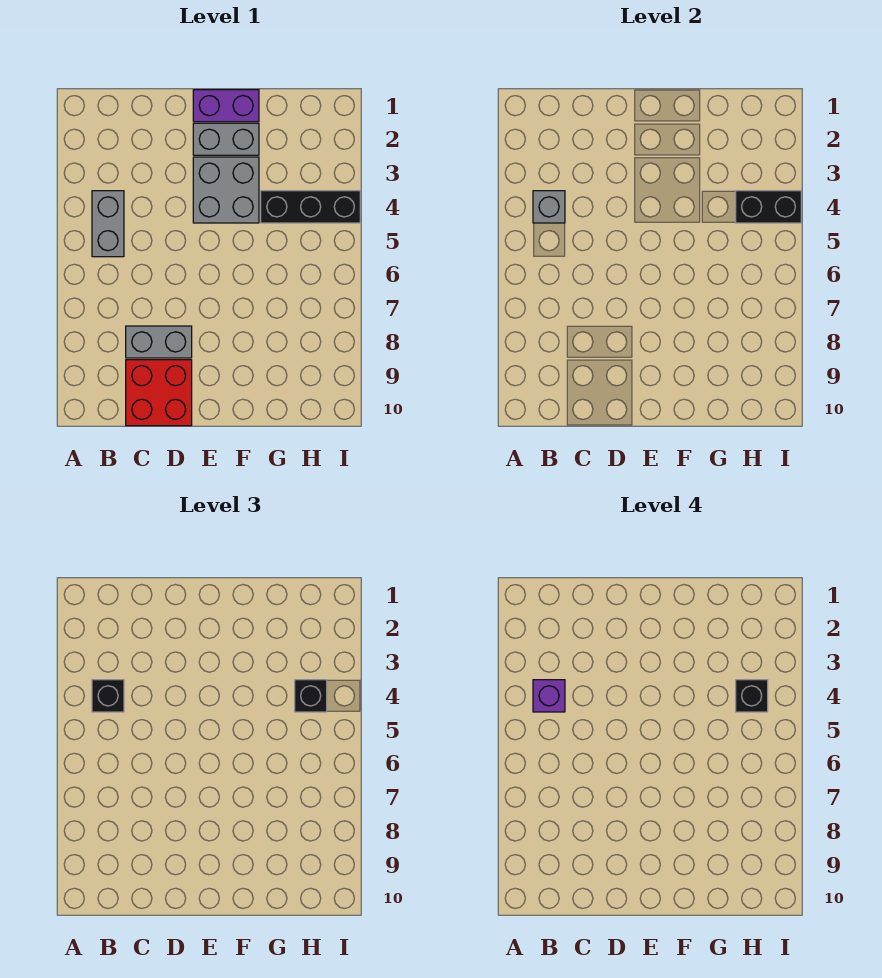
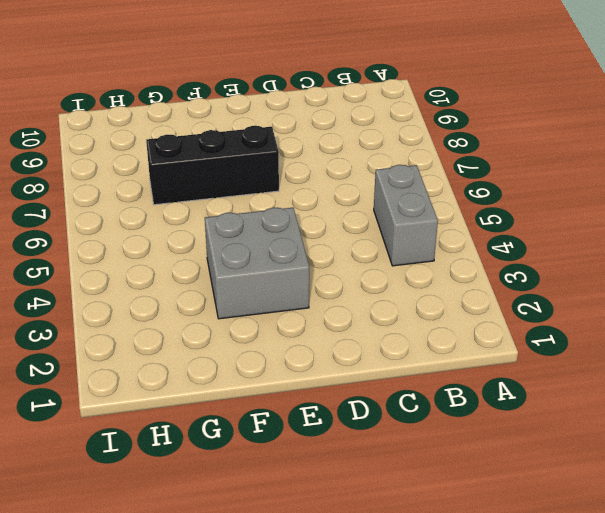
black 1x3 brick [146,126,279,205] -> black 1x3 brick moved to [261,191,360,223]
none -> grey 1x2 brick [126,326,192,358]
none -> red 2x2 brick [126,360,192,426]
none -> purple 1x2 brick [193,90,259,122]

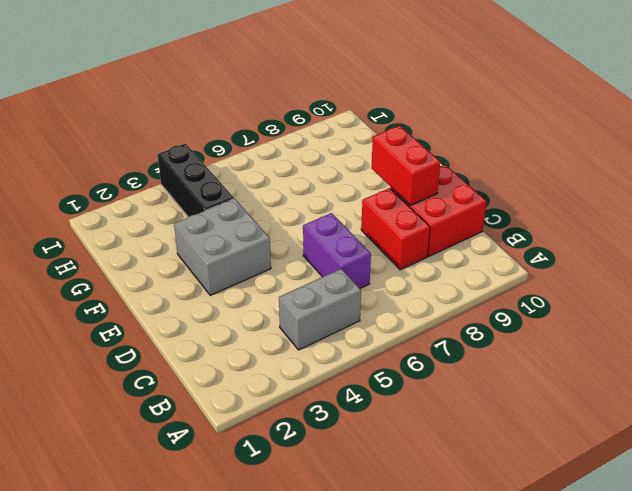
purple 1x2 brick [303,213,371,288] -> purple 1x2 brick moved to [193,90,259,122]
red 1x2 brick [361,188,430,270] -> grey 1x2 brick [126,326,192,358]
red 1x2 brick [371,126,440,205] -> none
none -> grey 1x2 brick [193,123,259,155]
none -> grey 1x1 brick [533,191,565,223]
none -> black 1x2 brick [736,191,801,223]

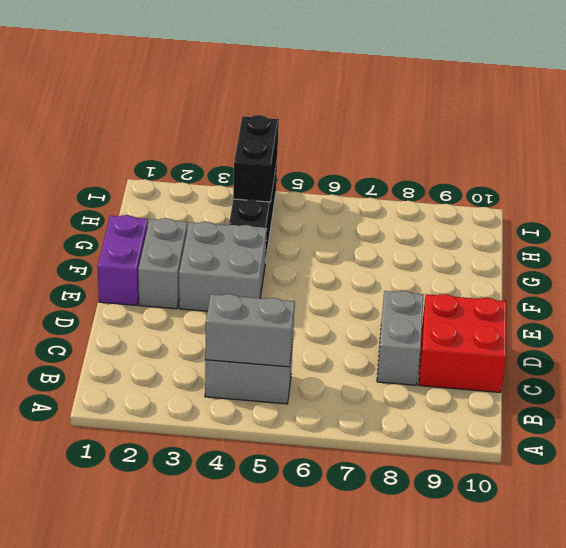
grey 1x2 brick [205,294,295,367] -> grey 1x1 brick [533,191,565,223]
none -> black 1x1 brick [92,680,124,712]
none -> black 1x1 brick [295,680,327,712]
none -> purple 1x1 brick [533,680,565,712]

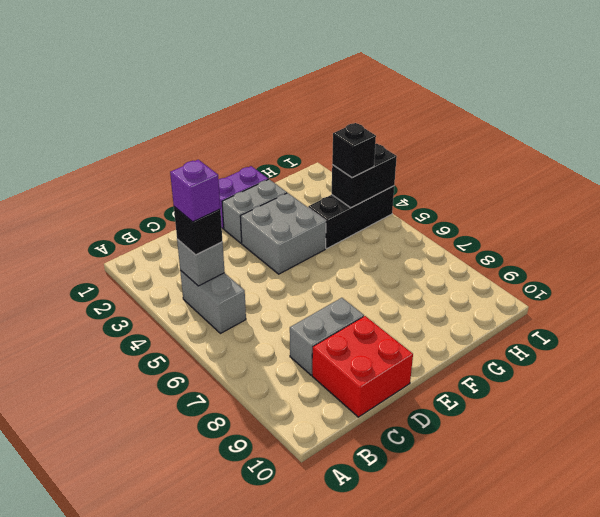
none -> black 1x1 brick [736,680,768,712]

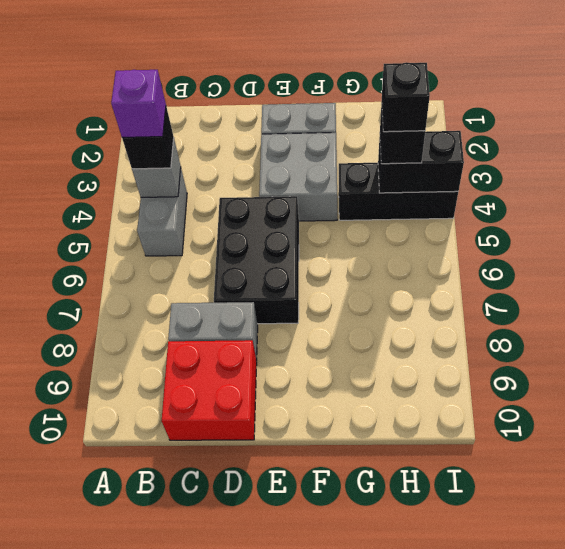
black 2x3 brick [214,196,299,324] -> none
none -> purple 1x2 brick [193,90,259,122]

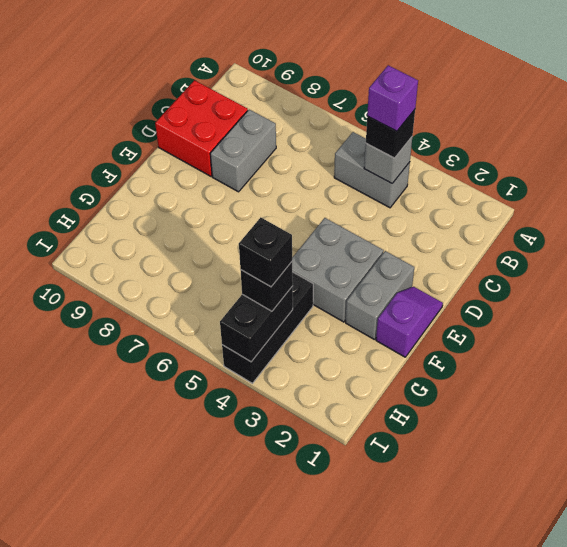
purple 1x2 slope [376,287,443,357] -> purple 1x2 brick [193,90,259,122]

